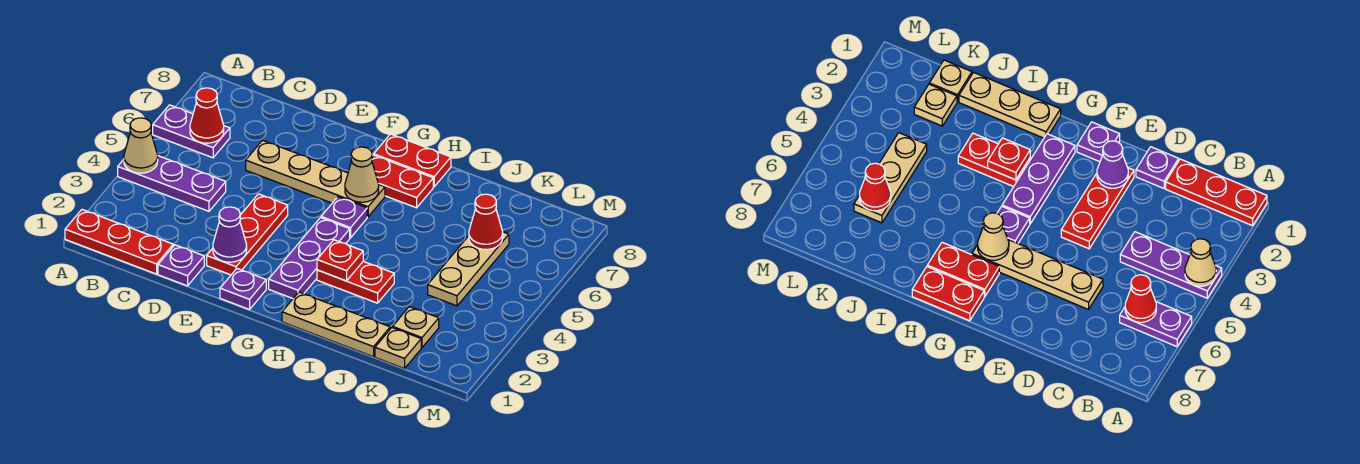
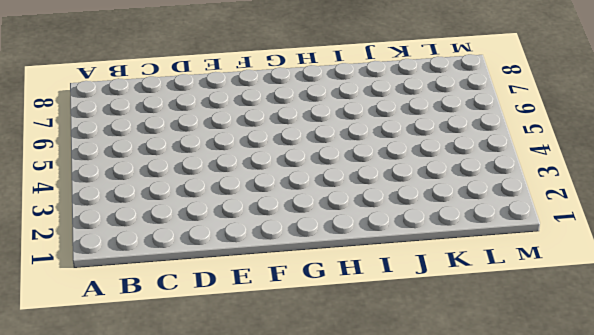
none -> red 1x3 plate [65,210,173,274]
none -> purple 1x3 plate [118,156,226,211]
none -> purple 1x2 plate [153,105,230,158]

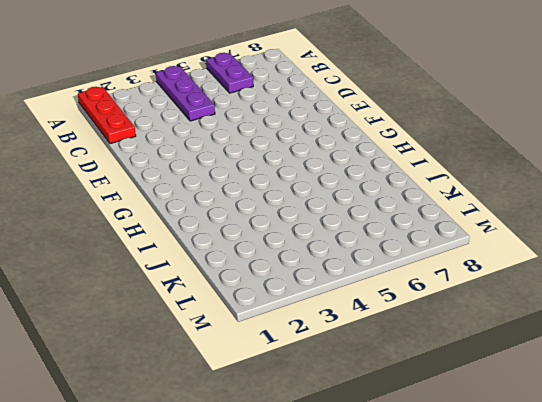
none -> purple 1x1 plate [158,245,204,286]
none -> tan 1x4 plate [246,140,385,217]
none -> red 1x3 plate [207,194,288,275]

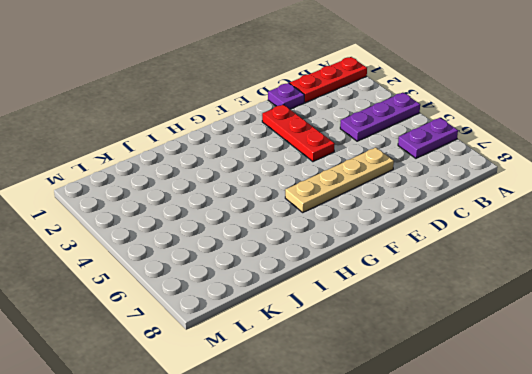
none -> purple 1x1 plate [220,269,266,310]
none -> purple 1x3 plate [269,218,350,298]
none -> purple 1x1 plate [321,197,367,238]

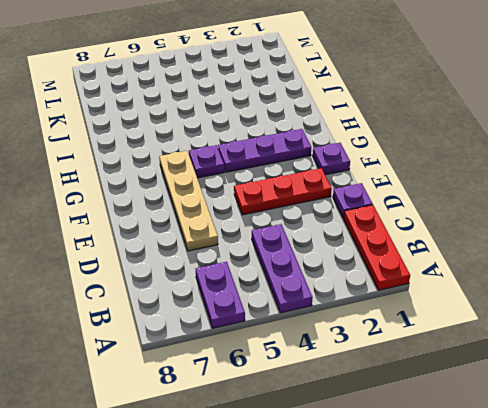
none -> red 1x2 plate [372,155,433,208]
none -> red 1x2 plate [374,134,451,187]
none -> tan 1x3 plate [282,292,390,357]

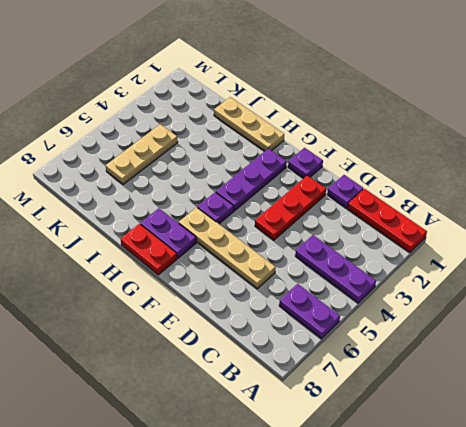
purple 1x2 plate [140,208,196,258] -> red 1x2 plate [372,155,433,208]
none -> red 1x2 plate [317,261,394,303]
none -> tan 1x1 plate [375,328,421,369]
none -> tan 1x1 plate [393,307,439,348]

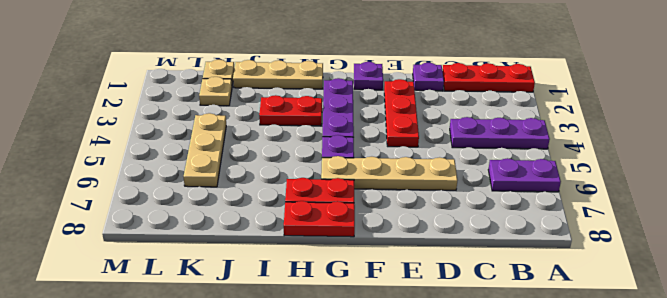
none -> tan 1x1 cone [124,118,158,173]
none -> red 1x1 cone [190,88,224,143]
none -> purple 1x1 cone [213,207,247,262]

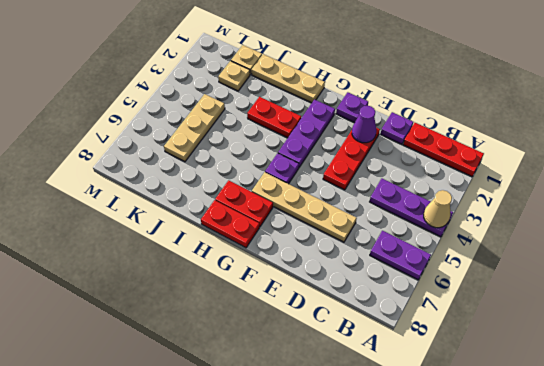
none -> red 1x1 cone [190,88,224,143]
none -> tan 1x1 cone [345,147,379,202]
none -> red 1x1 plate [317,240,363,281]

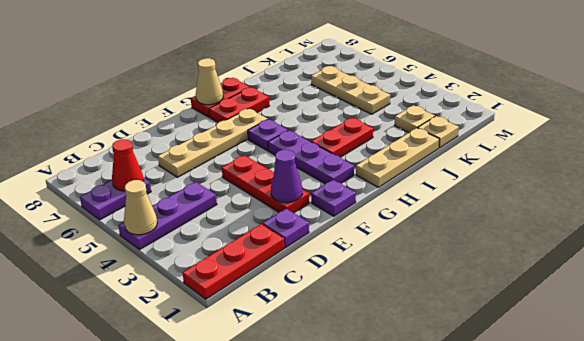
tan 1x1 cone [196,58,223,105] -> tan 1x1 cone moved to [345,147,379,202]
none -> red 1x1 plate [317,240,363,281]
none -> red 1x1 cone [469,194,503,250]

